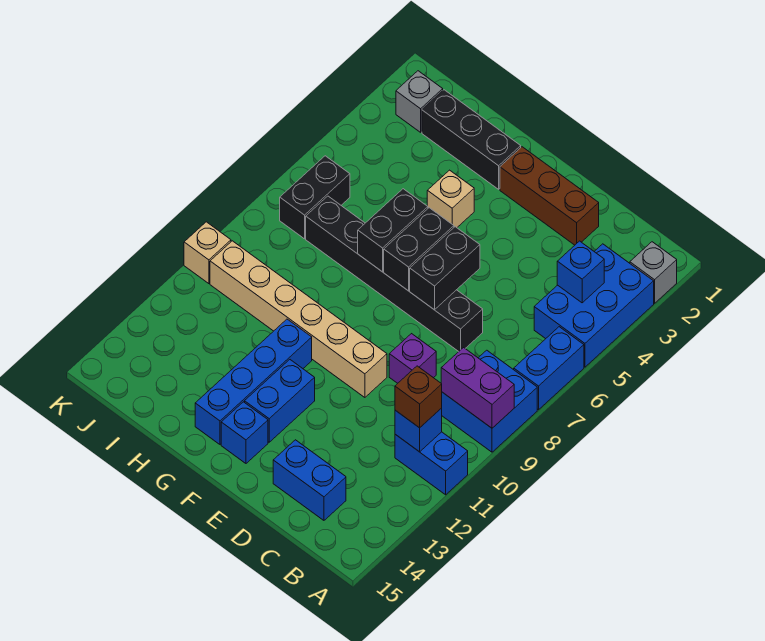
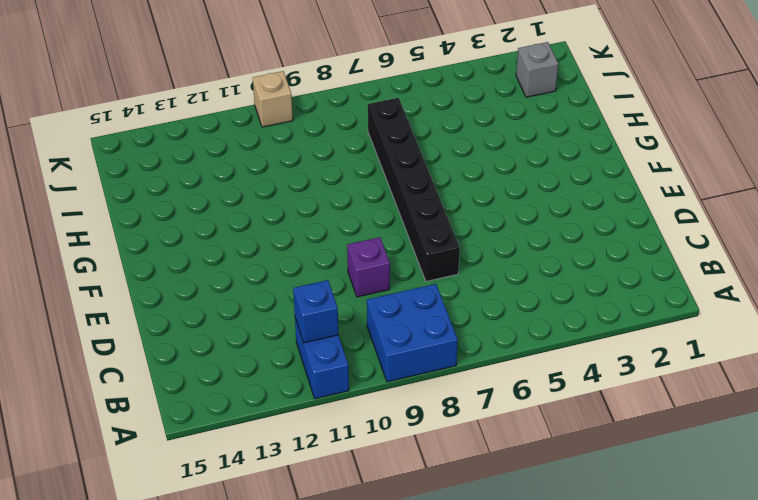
none -> grey 1x1 brick [630,242,677,303]
none -> blue 2x3 brick [534,244,654,367]
none -> blue 1x2 brick [514,327,584,410]

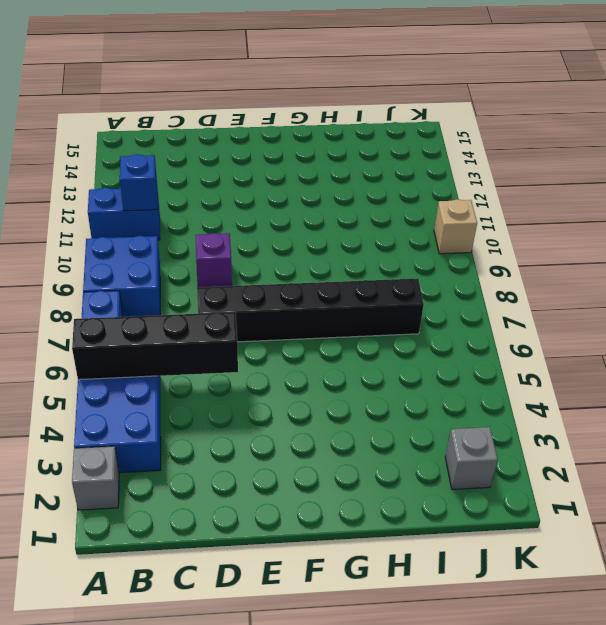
black 1x4 brick [72,312,238,380] -> none
none -> blue 1x2 brick [273,440,346,520]
none -> brown 1x3 brick [500,147,599,245]
none -> tan 1x6 brick [210,241,387,397]

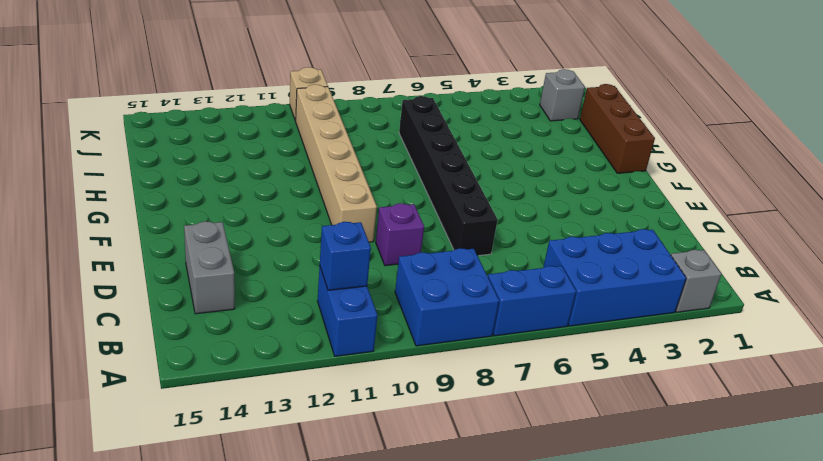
grey 1x2 brick [184,221,235,314] -> blue 1x2 brick [273,440,346,520]
brown 1x3 brick [580,84,655,173] -> brown 1x3 brick moved to [500,147,599,245]
none -> blue 1x2 brick [245,360,315,442]
none -> blue 1x1 brick [221,402,268,463]
none -> black 1x3 brick [422,90,521,189]

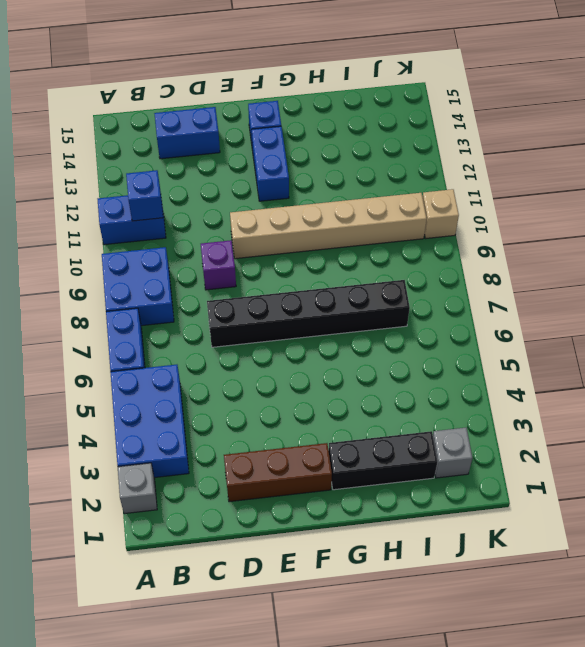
none -> tan 1x1 brick [427,170,474,228]
none -> blue 1x4 brick [195,319,312,444]
none -> black 1x2 brick [280,156,350,239]

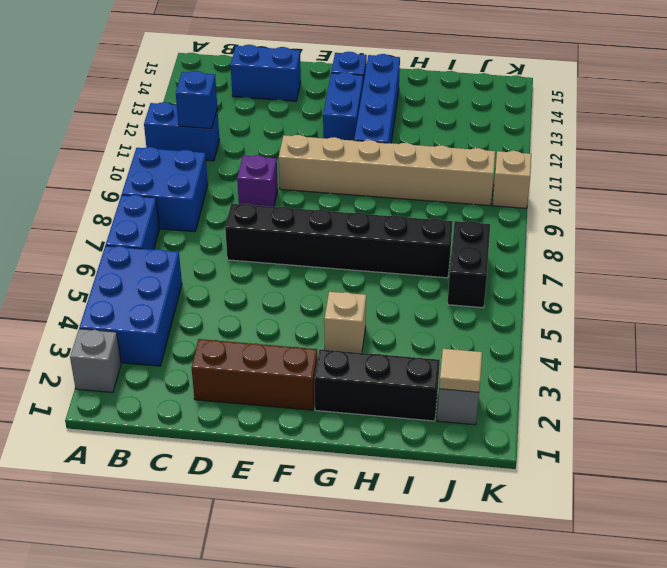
tan 1x1 tile [439,349,482,392] -> none
none -> purple 1x2 brick [441,348,514,428]
none -> blue 1x1 brick [557,241,604,303]
none -> black 1x2 brick [410,227,480,310]

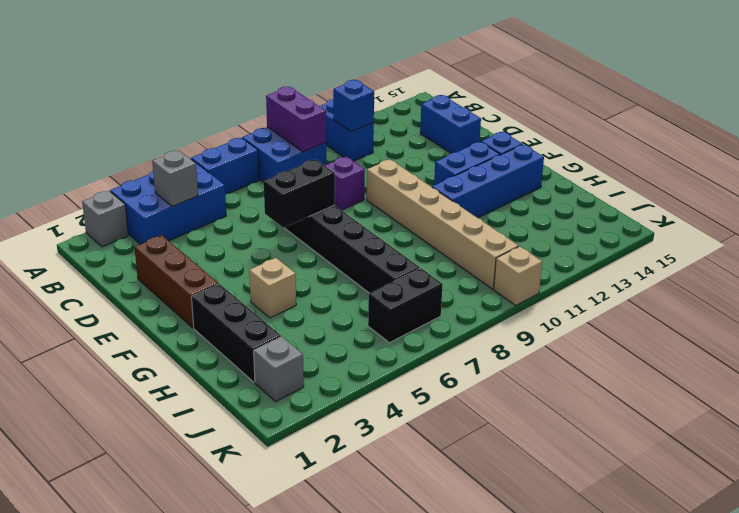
grey 1x1 brick [152,150,198,207] -> blue 1x1 brick [557,241,604,303]
none -> black 1x2 brick [384,208,454,291]
none -> black 1x2 brick [358,189,428,272]
none -> brown 1x1 brick [395,366,442,428]

